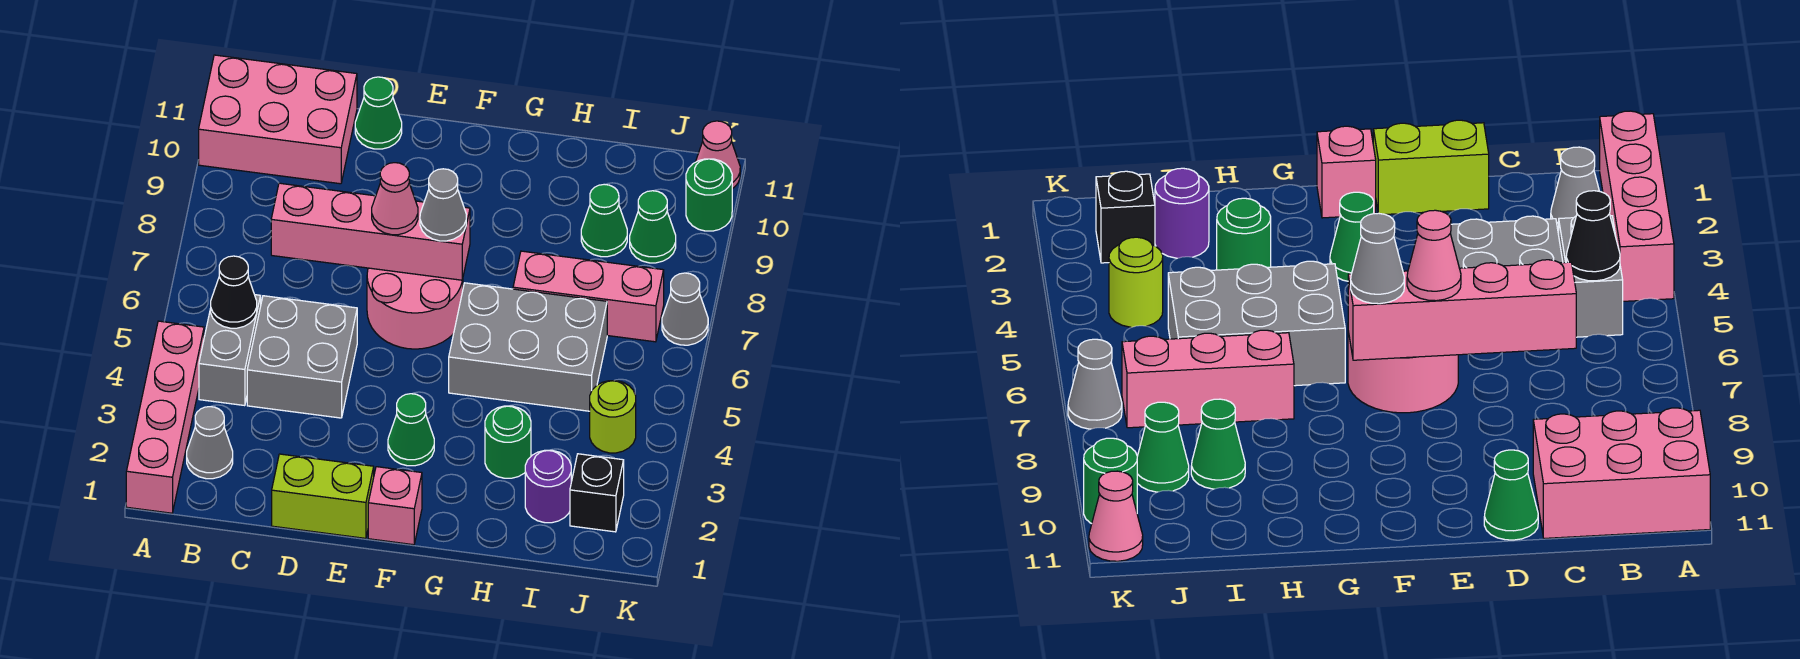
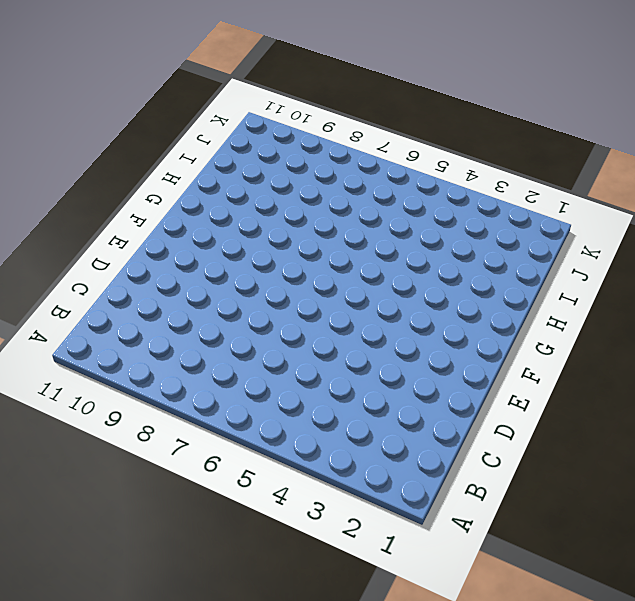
none -> pink 1x4 brick [126,321,204,513]
none -> pink 2x3 brick [199,55,357,184]
none -> grey 1x1 cone [187,407,233,479]

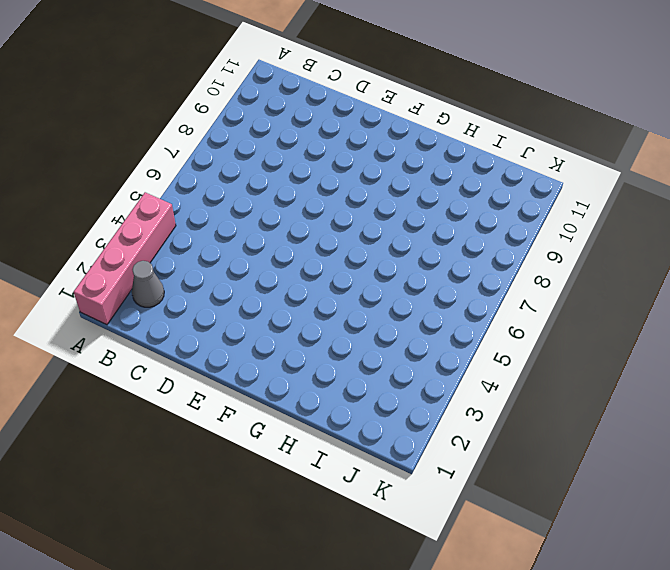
none -> pink 2x3 brick [199,55,357,184]
none -> grey 1x2 brick [199,295,261,406]
none -> grey 2x2 brick [247,296,357,418]

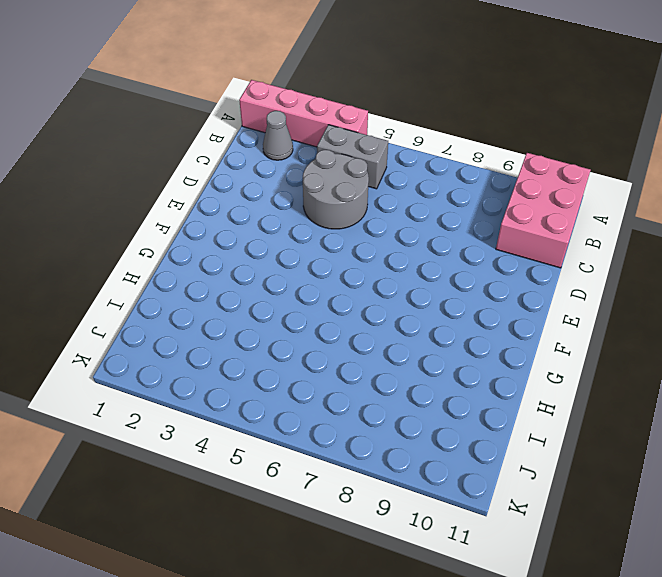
grey 2x2 round brick [303,150,369,229] -> grey 2x2 brick [247,296,357,418]
none -> lime 1x2 brick [272,454,374,538]
none -> green 1x1 cone [355,77,402,149]
none -> pink 2x2 round brick [367,268,463,349]

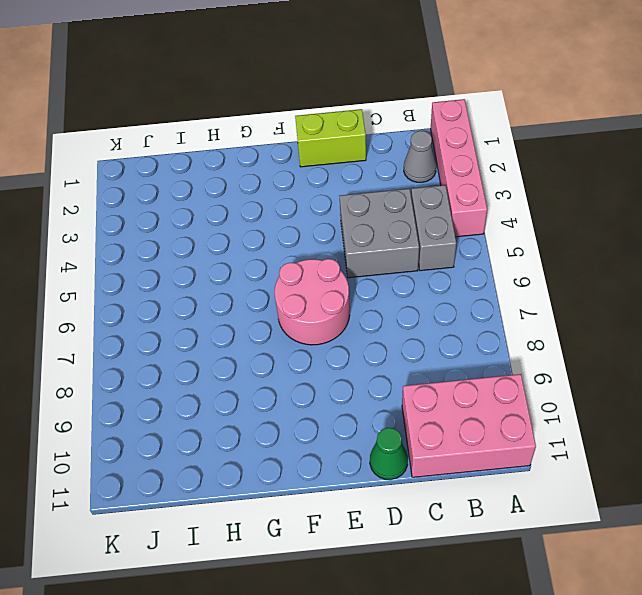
none -> pink 1x1 brick [368,467,422,545]
none -> green 1x1 cone [388,394,434,466]
none -> grey 2x3 brick [449,283,607,411]

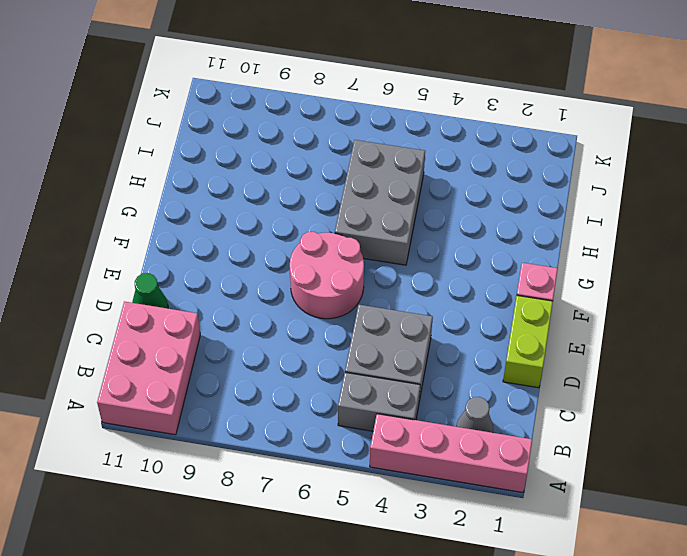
none -> green 1x1 cone [388,394,434,466]
none -> green 1x1 round brick [485,406,531,478]
none -> pink 1x3 brick [513,251,664,342]

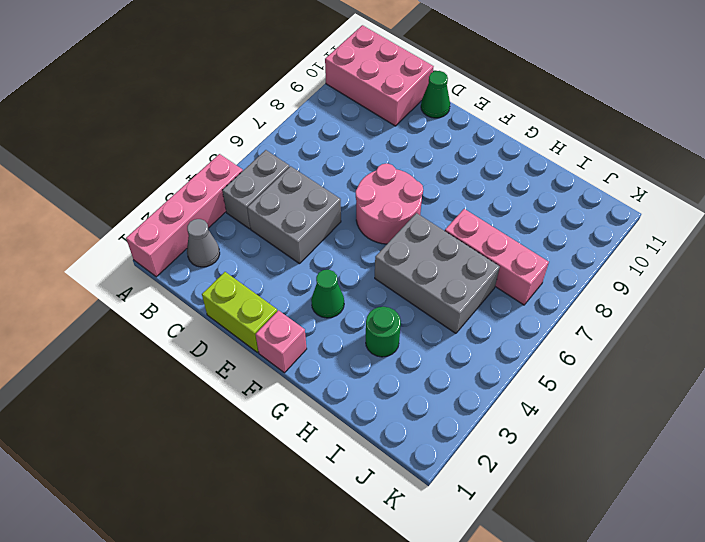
none -> purple 1x1 round brick [525,450,571,523]
none -> green 1x1 cone [581,184,627,257]
none -> black 1x1 brick [570,454,624,532]

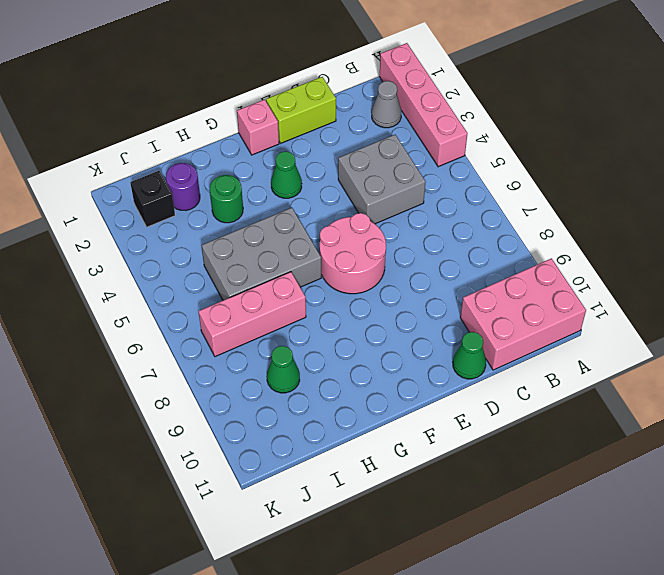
none -> grey 1x2 brick [199,295,261,406]
none -> lime 1x1 round brick [590,381,636,453]
none -> green 1x1 cone [630,191,676,263]

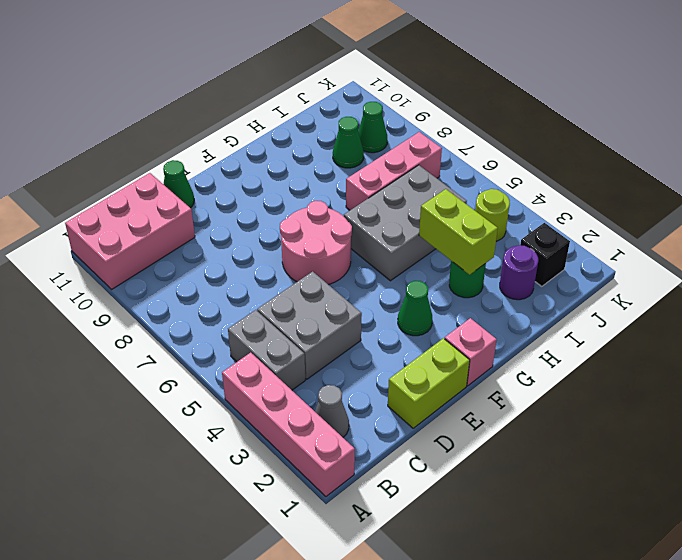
lime 1x2 brick [419,189,498,275] -> none
none -> grey 1x1 cone [662,273,708,345]
none -> green 1x1 round brick [686,159,732,231]
none -> pink 1x1 cone [696,121,740,189]

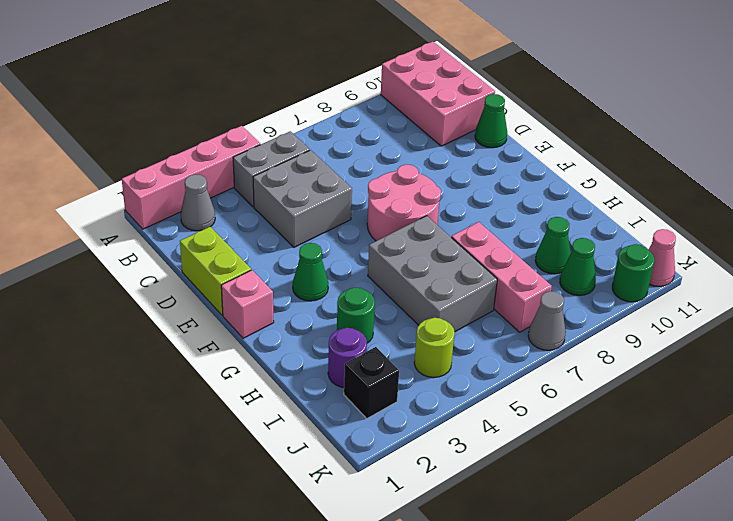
none -> black 1x1 cone [211,256,257,328]
none -> pink 1x4 brick [271,183,470,280]
none -> pink 1x1 cone [372,163,418,235]

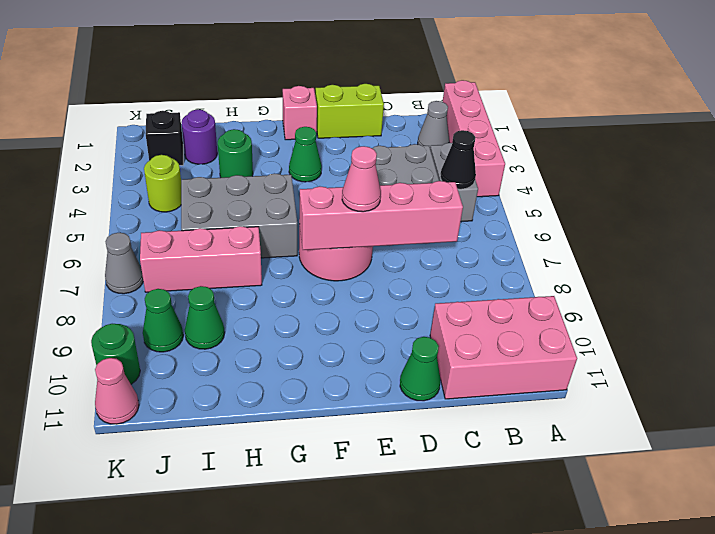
none -> grey 1x1 cone [420,169,466,241]

